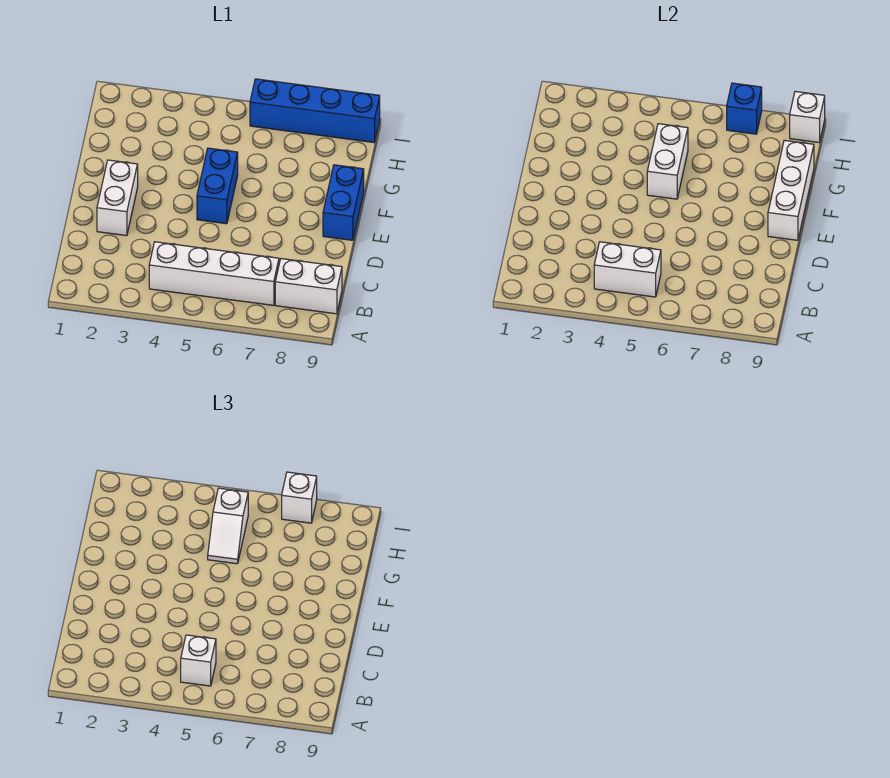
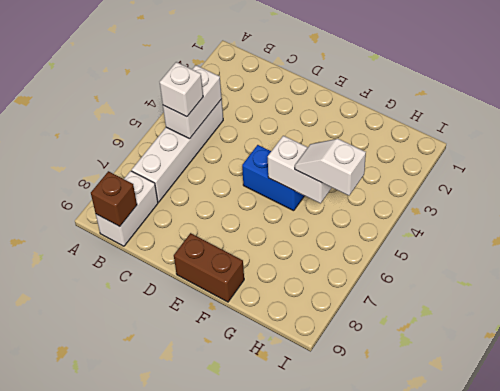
brown 1x1 brick [91,171,137,226] -> none
brown 1x2 brick [174,233,244,302] -> blue 1x2 brick [323,165,364,240]
none -> white 1x2 brick [97,160,138,236]
none -> blue 1x4 brick [250,79,380,142]
none -> white 1x3 brick [768,140,814,240]

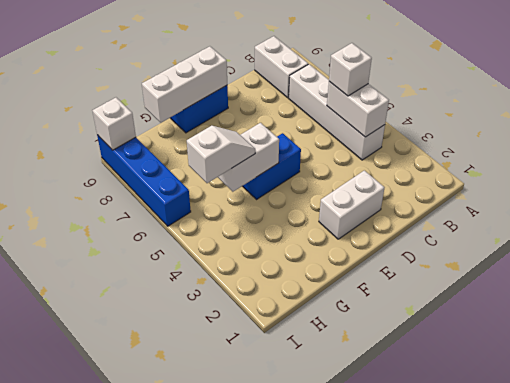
none -> blue 1x1 brick [727,83,762,134]
none -> white 1x1 brick [282,472,317,523]

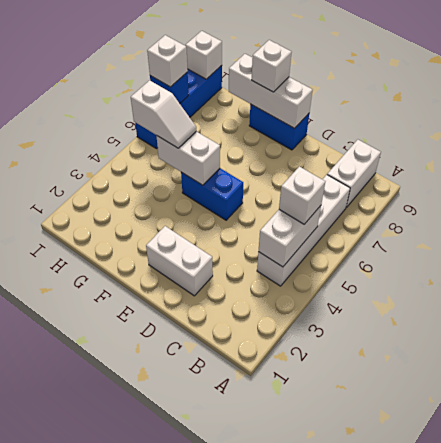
white 1x1 brick [252,40,292,92] -> none

